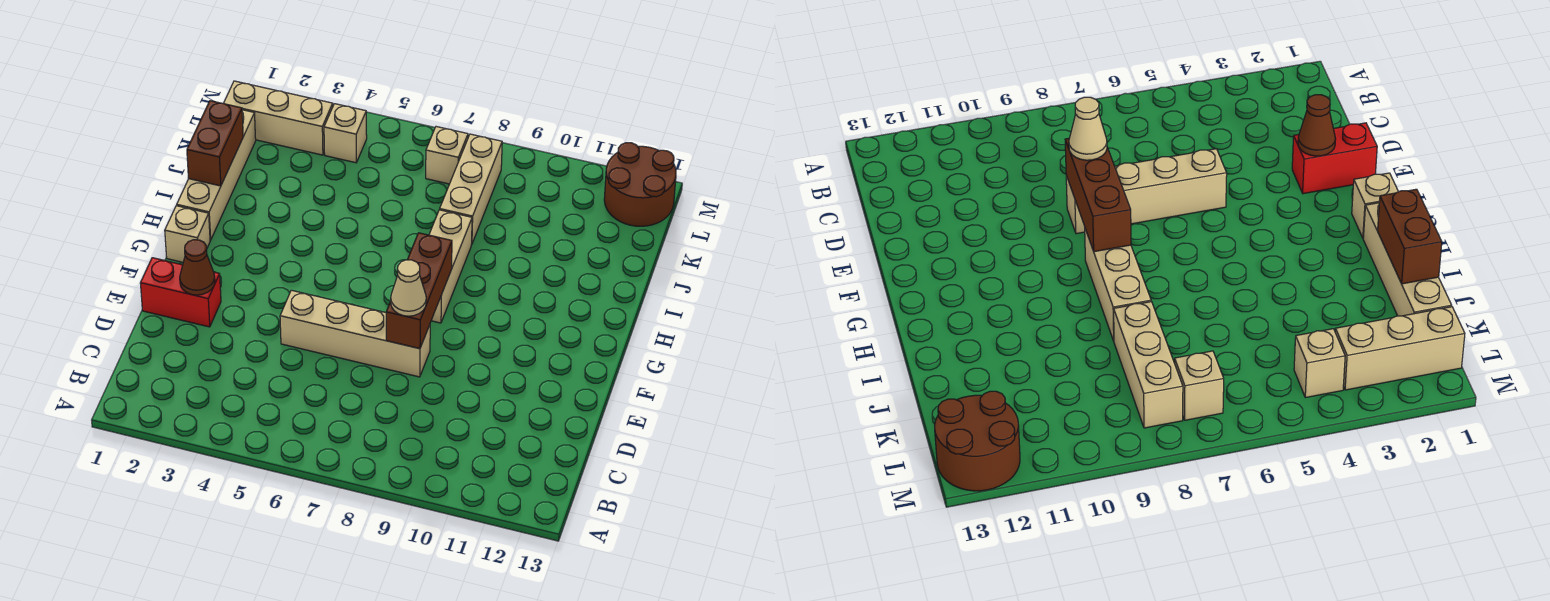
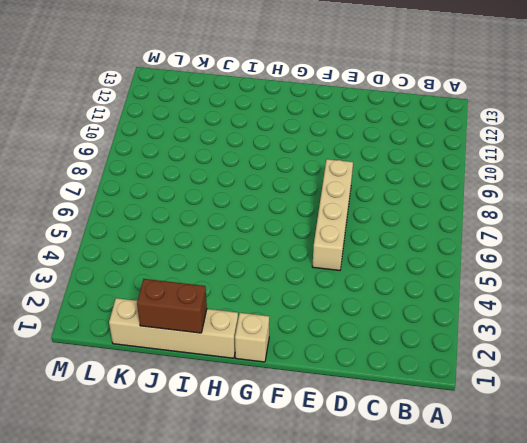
none -> red 1x2 brick [140,258,221,327]
none -> tan 1x3 brick [429,210,472,323]
none -> tan 1x3 brick [440,134,502,243]

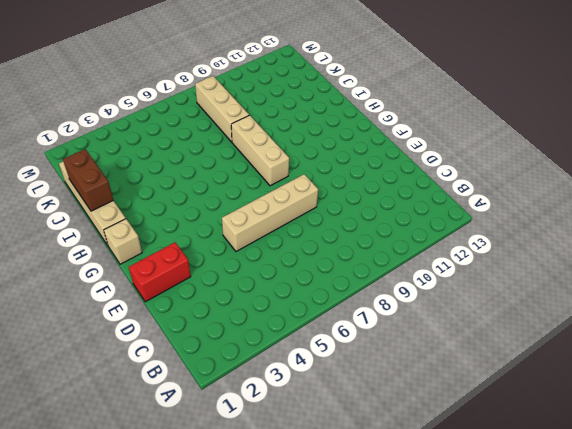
none -> tan 1x3 brick [224,81,333,155]
none -> tan 1x1 brick [324,104,367,163]
none -> tan 1x1 brick [426,127,468,184]

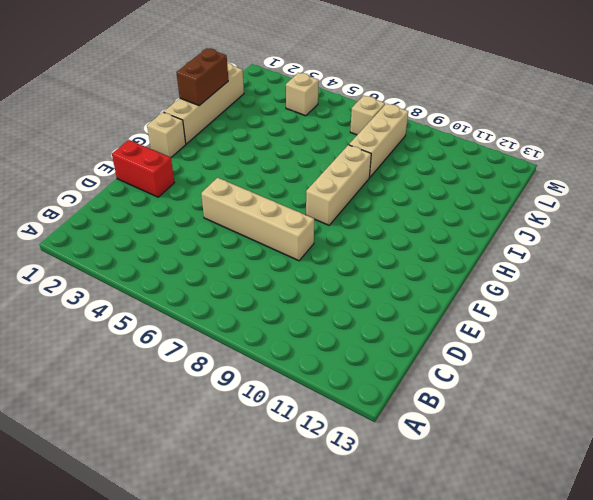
none -> tan 1x3 brick [224,81,333,155]
none -> brown 2x2 round brick [604,143,676,226]
none -> brown 1x1 cone [180,240,215,295]

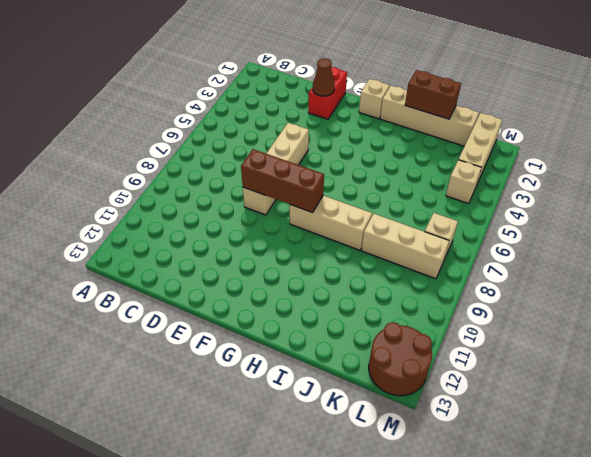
none -> tan 1x1 cone [390,260,426,316]

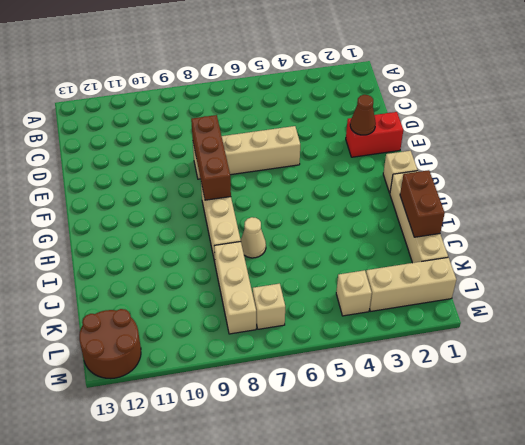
tan 1x1 cone [241,217,266,258] -> tan 1x1 cone moved to [390,260,426,316]

